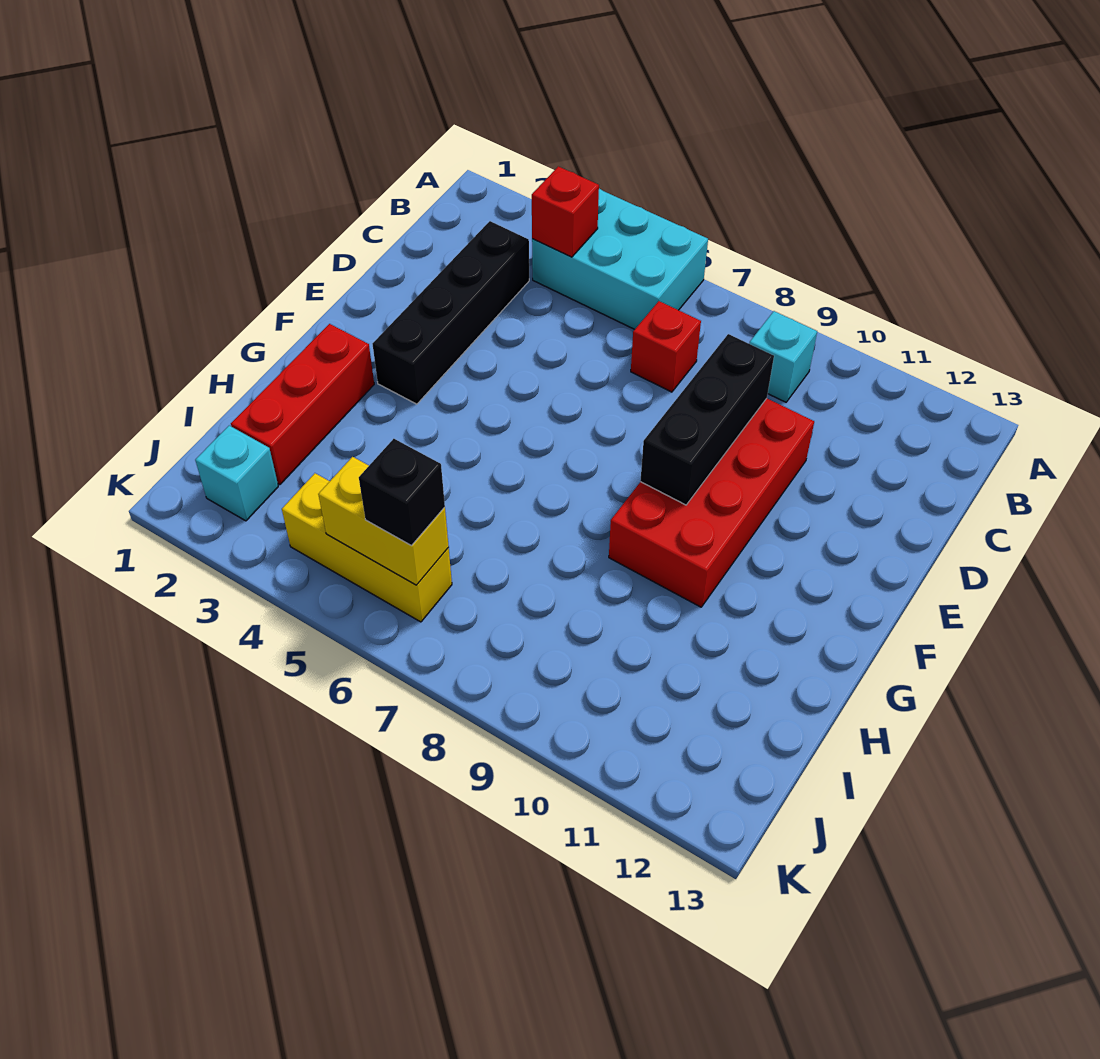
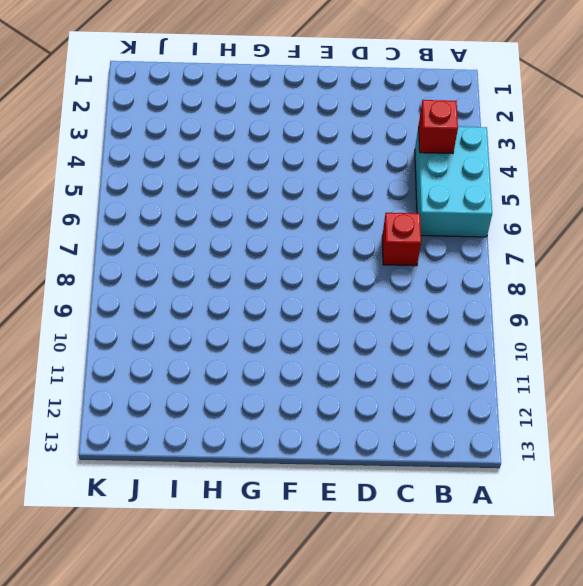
none -> cyan 1x1 brick [749,311,817,402]
none -> black 1x4 brick [373,221,529,404]
none -> red 2x4 brick [609,398,814,607]

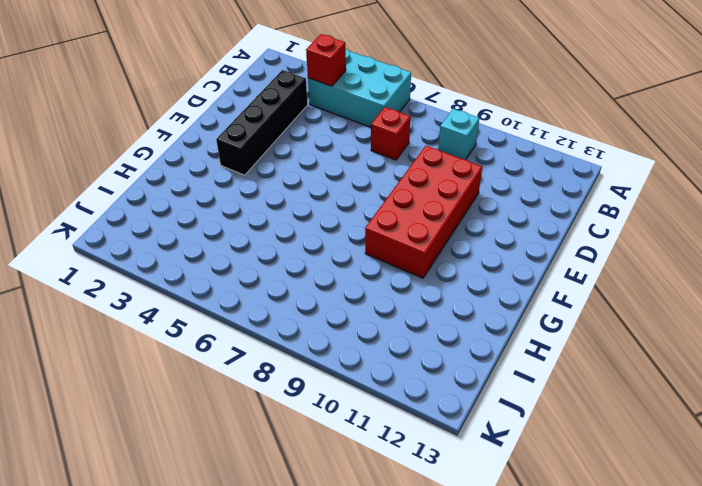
none -> red 1x3 brick [231,324,374,485]
none -> cyan 1x1 brick [195,426,278,521]
none -> yellow 1x3 brick [282,473,452,622]

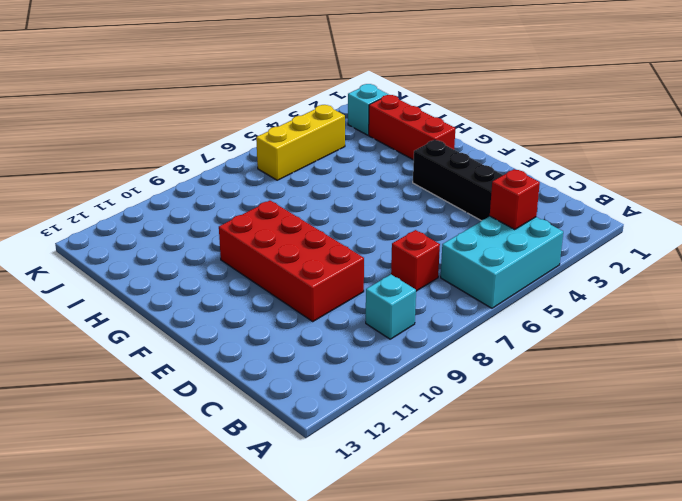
none -> black 1x3 brick [640,334,774,505]
none -> yellow 1x2 brick [318,457,449,585]
none -> black 1x1 brick [359,439,445,545]

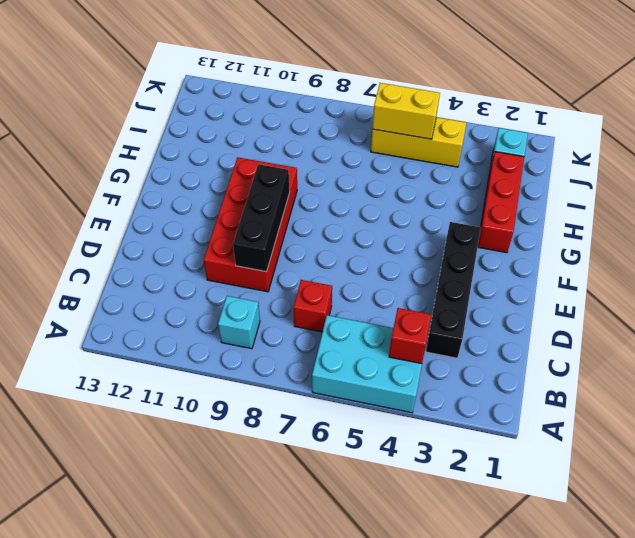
none -> black 1x1 brick [359,439,445,545]

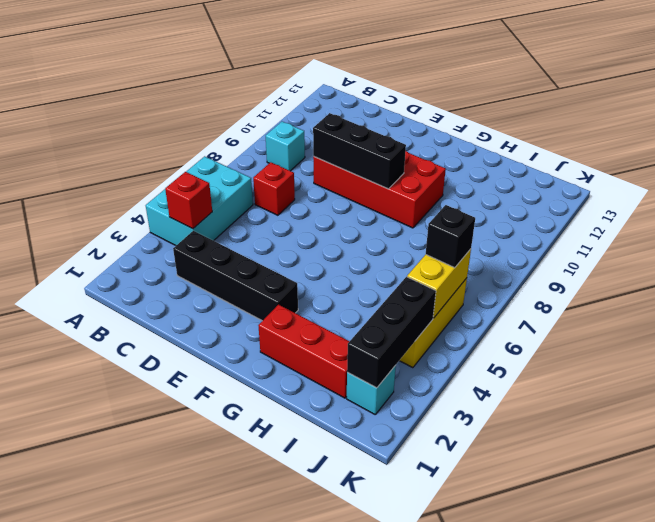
black 1x3 brick [347,277,436,388] -> none

